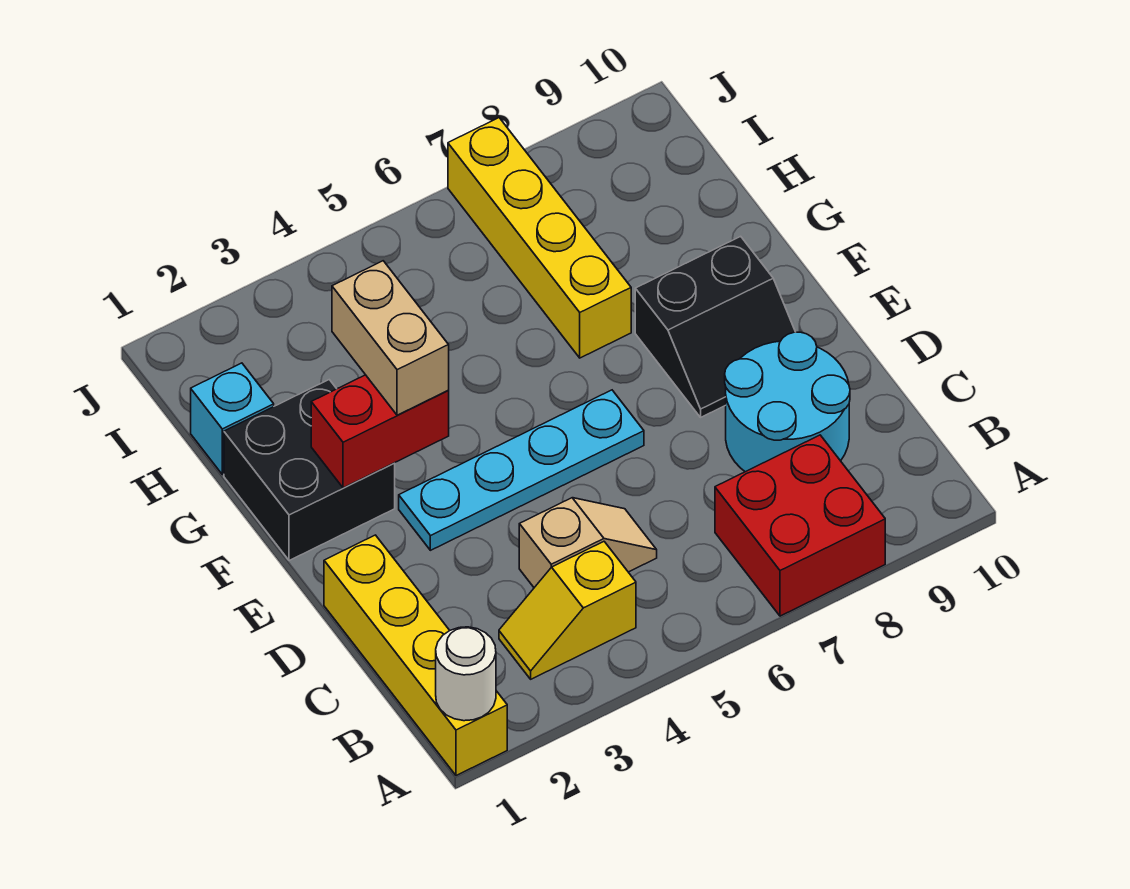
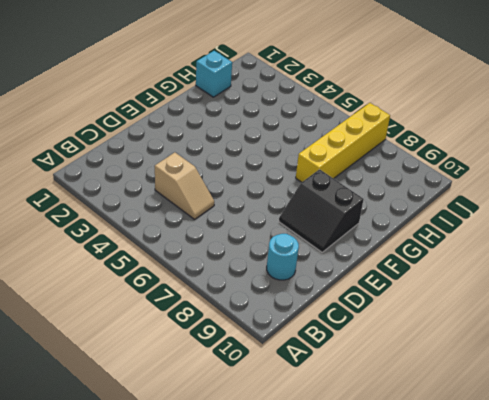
cyan 1x1 round brick [267,234,299,280] -> cyan 2x2 round brick [725,332,850,472]
none -> yellow 1x4 brick [324,535,507,776]
none -> red 2x2 brick [715,435,885,616]
none -> yellow 1x2 slope [499,542,636,679]

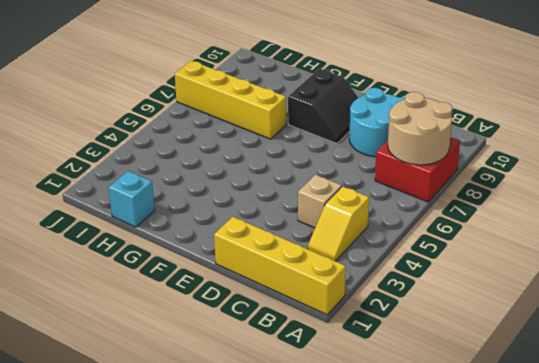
tan 2x2 round brick [388,92,453,165] -> none
none -> cyan 1x4 plate [399,390,644,550]
none -> black 2x2 brick [224,380,395,561]
none -> white 1x1 round brick [436,627,496,721]

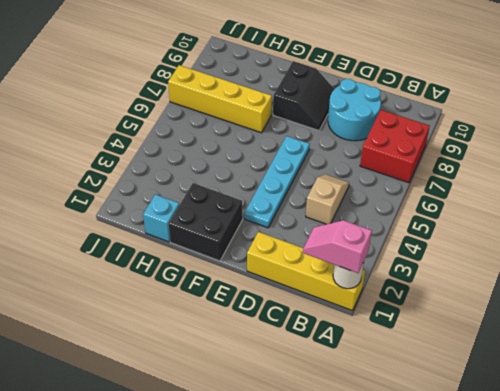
pink 1x2 slope [303,220,372,273] -> none
none -> yellow 1x2 slope [499,542,636,679]
none -> red 1x2 brick [311,375,449,488]
none -> tan 1x2 brick [332,261,449,415]

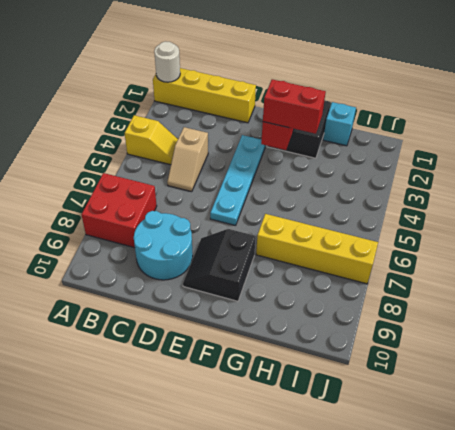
yellow 1x2 slope [125,115,178,165] -> yellow 1x2 slope turned to [499,542,636,679]
red 1x2 brick [263,79,326,134] -> tan 1x2 brick [332,261,449,415]

